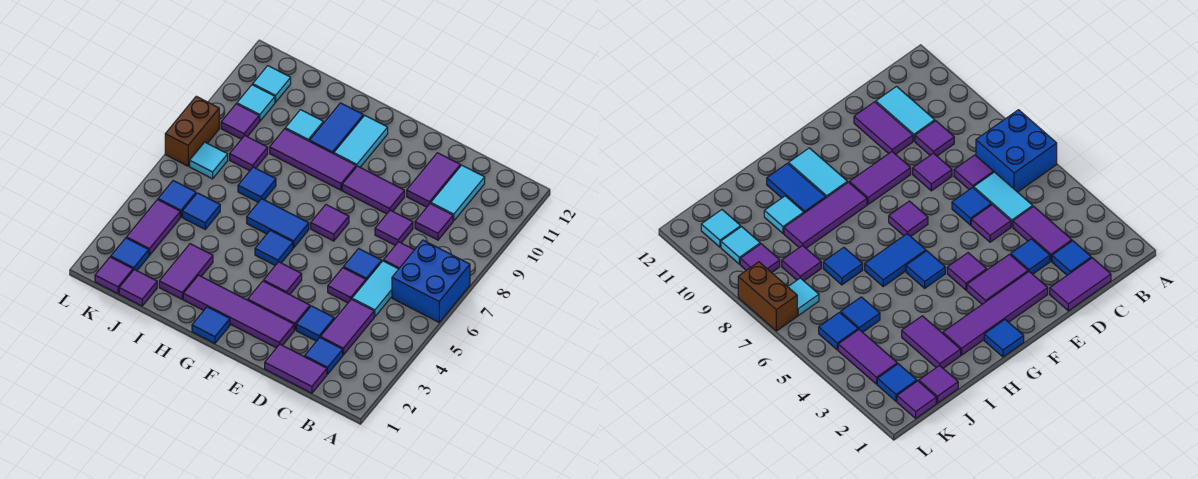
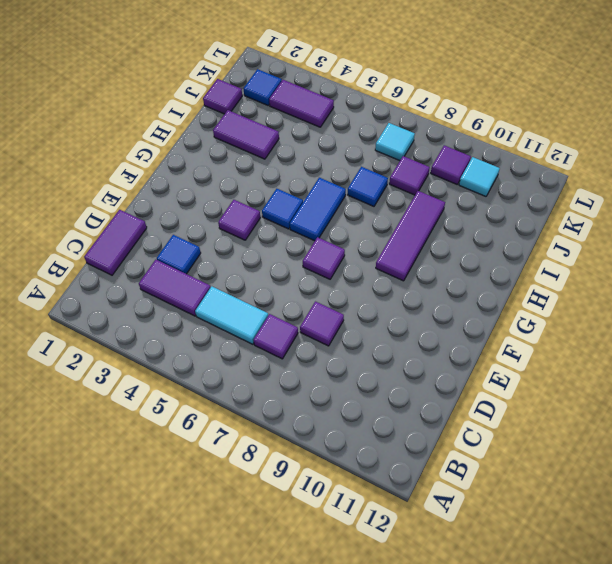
none -> blue 2x2 brick [392,240,470,322]
none -> blue 1x1 tile [305,338,343,374]
none -> purple 1x1 tile [415,203,453,240]
none -> cyan 1x2 tile [431,165,485,221]

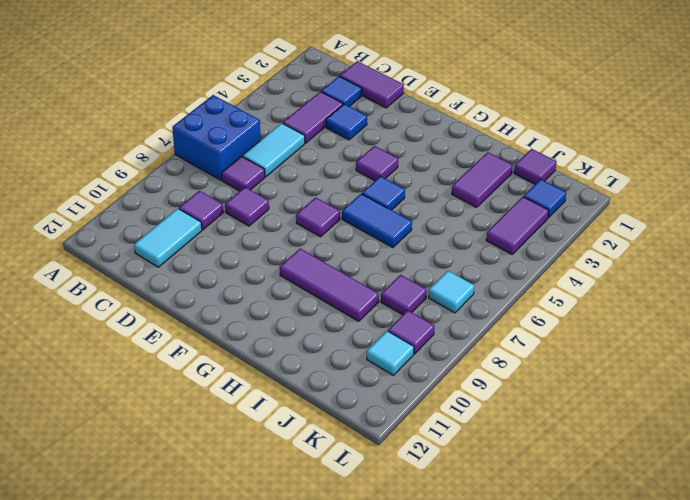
none -> purple 1x1 tile [328,268,366,303]
none -> blue 1x1 tile [344,248,382,281]
none -> purple 1x2 tile [407,153,460,207]
none -> purple 1x4 tile [183,275,294,348]

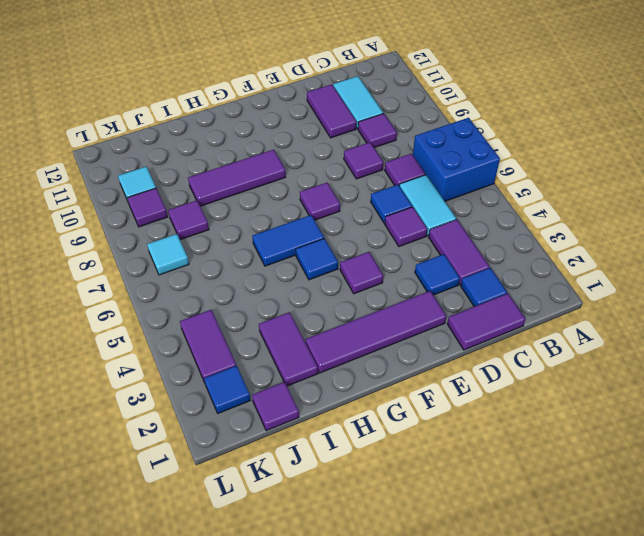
none -> purple 1x2 tile [248,281,310,330]
none -> purple 1x2 tile [342,166,405,214]
none -> blue 1x1 tile [192,307,230,343]
none -> cyan 1x2 tile [334,115,388,167]

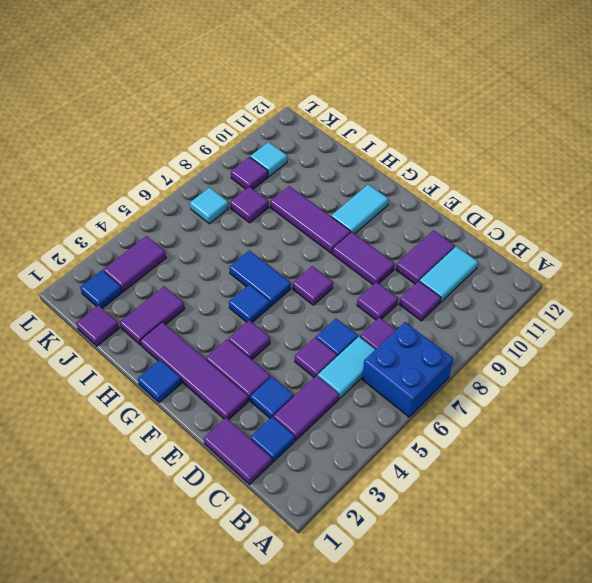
none -> blue 1x2 tile [310,103,363,154]
none -> blue 1x1 tile [238,167,276,202]
none -> cyan 1x1 tile [285,110,323,141]
none -> blue 1x1 tile [182,193,220,229]

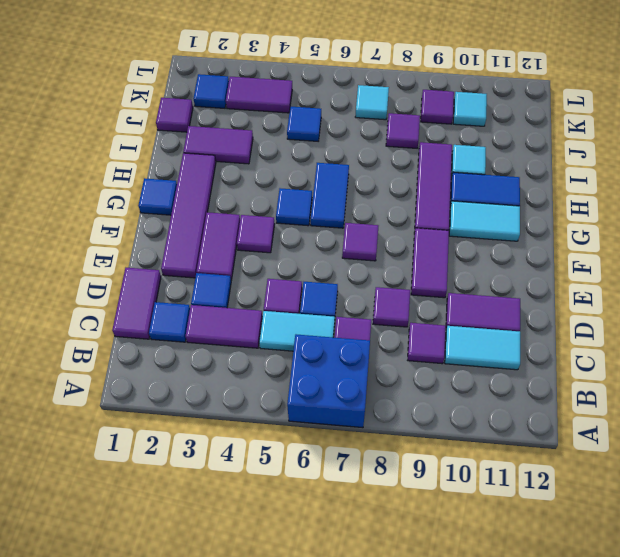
none -> blue 1x1 tile [238,167,276,202]
none -> purple 1x1 tile [95,257,133,294]
none -> blue 1x1 tile [158,181,196,217]
none -> cyan 1x1 tile [253,66,291,102]

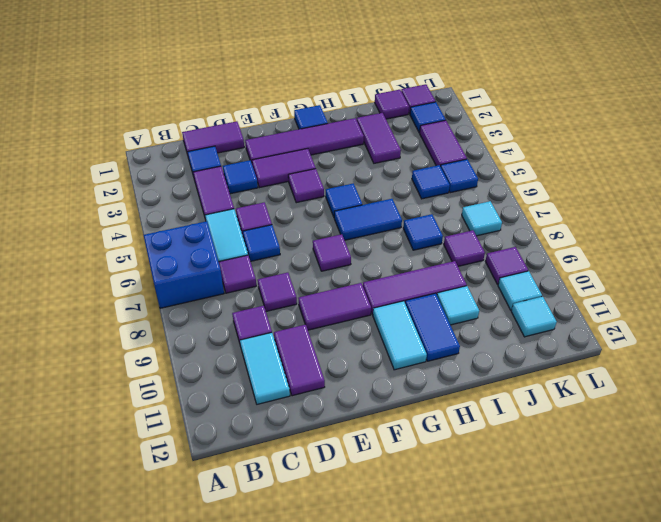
none -> brown 1x2 brick [165,96,219,166]

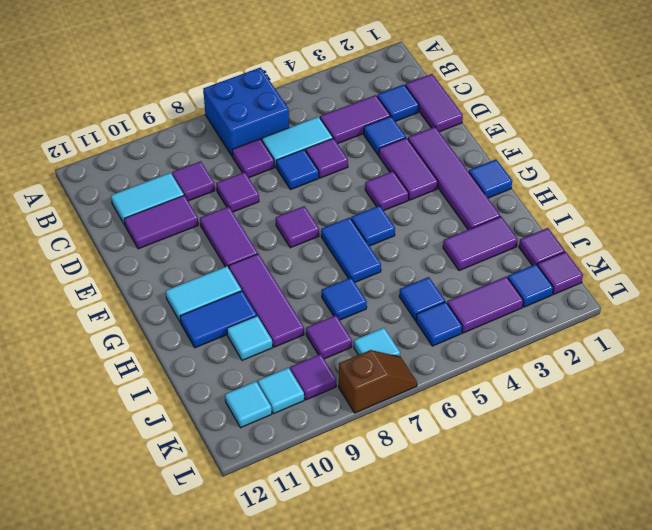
brown 1x2 slope [339,350,417,413] -> brown 1x2 brick [165,96,219,166]

